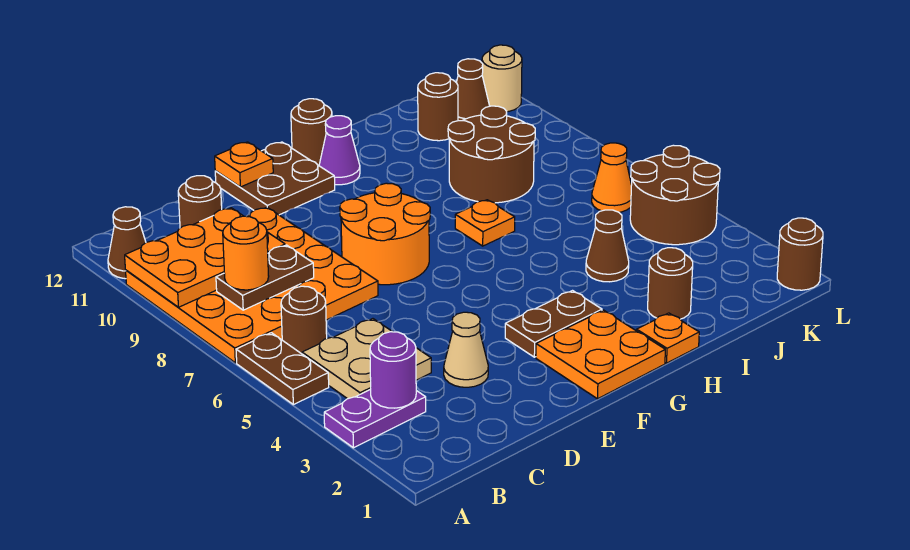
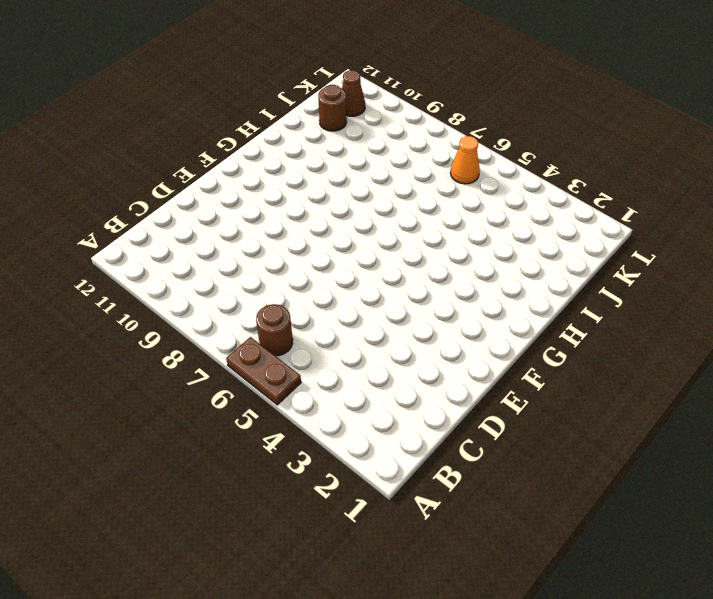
none -> purple 1x2 plate [324,389,426,448]
none -> orange 4x4 plate [126,207,378,363]
none -> brown 1x1 cone [108,207,146,279]
none -> tan 2x2 plate [302,319,431,399]

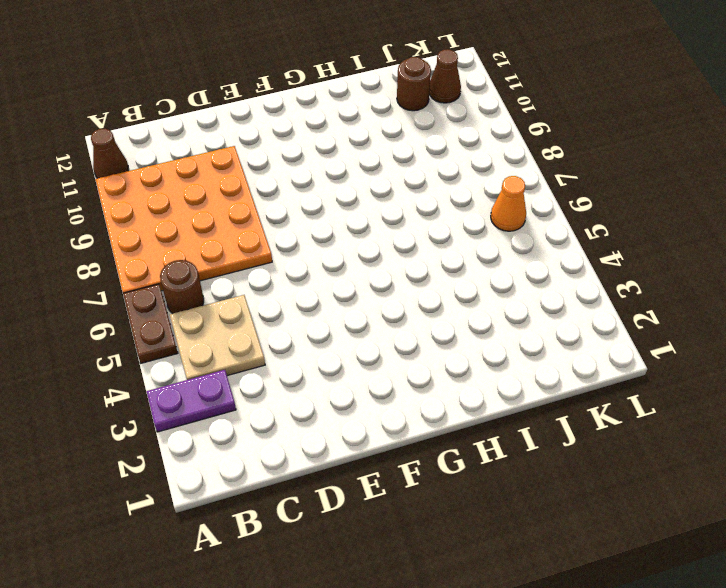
none -> brown 1x1 round brick [178,176,222,228]
none -> tan 1x1 cone [444,312,488,387]
none -> orange 2x2 round brick [340,183,430,285]
none -> brown 2x2 plate [215,142,335,215]

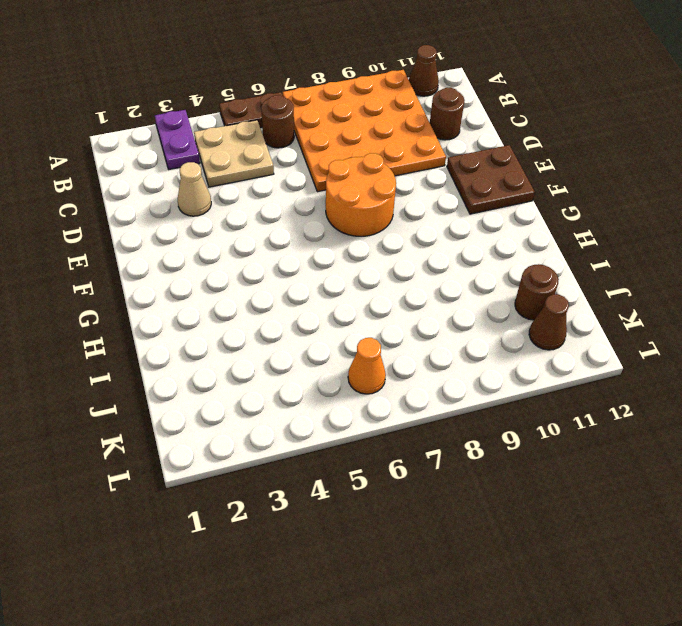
none -> orange 2x2 plate [536,310,665,399]
none -> brown 1x2 plate [505,291,602,357]
none -> purple 1x1 cone [319,116,360,185]
none -> brown 1x1 round brick [291,99,332,166]

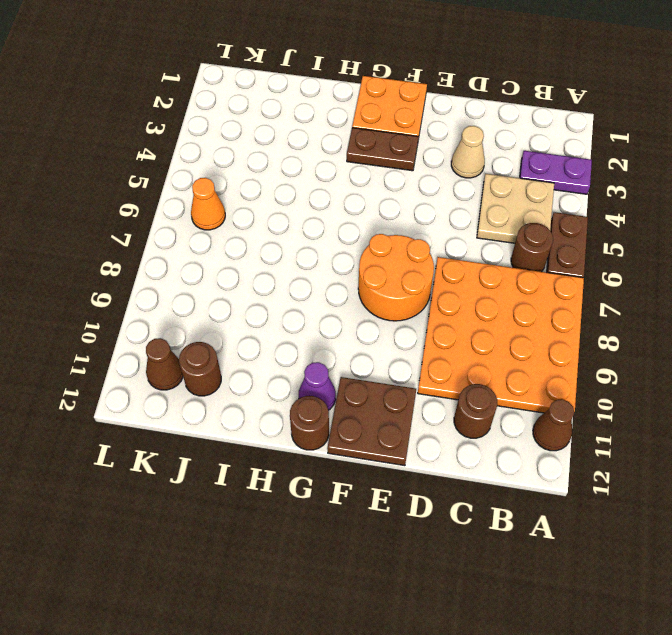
none -> orange 1x1 plate [637,313,699,363]
none -> orange 1x1 plate [455,200,515,246]
none -> brown 1x1 round brick [648,248,693,319]
none -> brown 1x1 cone [586,210,629,282]

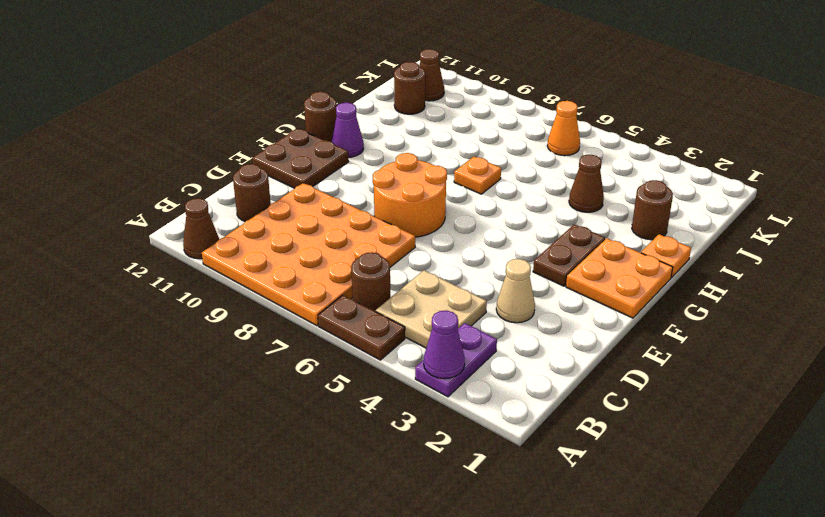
purple 1x1 cone [424,310,465,379] -> none
none -> brown 2x2 round brick [448,106,535,203]
none -> brown 2x2 round brick [630,145,720,245]
none -> brown 1x1 round brick [777,218,823,290]
none -> tan 1x1 round brick [482,45,522,112]

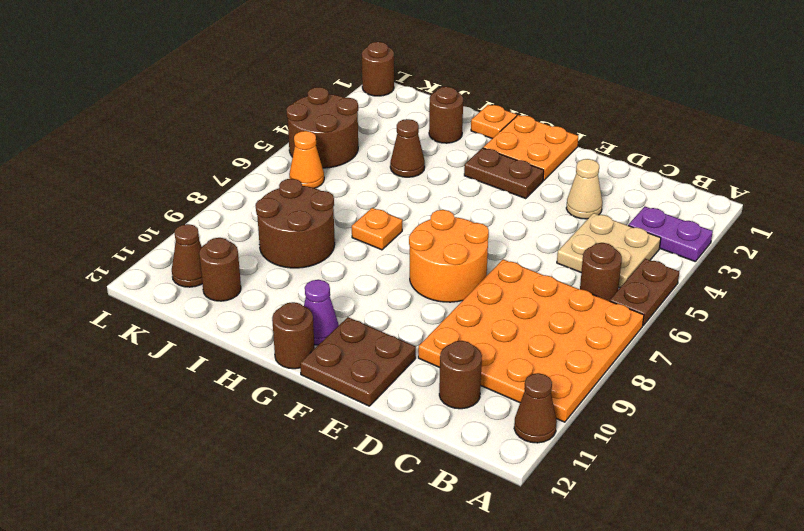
none -> tan 1x1 round brick [482,45,522,112]
none -> orange 2x3 plate [125,208,285,307]
none -> purple 1x1 round brick [370,332,416,408]
none -> brown 1x2 plate [216,245,314,310]

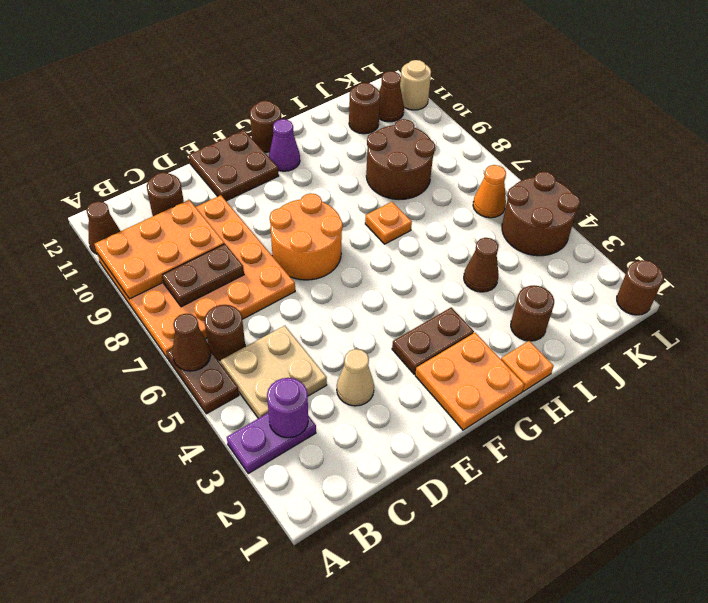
brown 1x1 cone [172,314,211,371] -> none
none -> orange 1x1 plate [215,142,273,187]
none -> orange 1x1 round brick [223,216,269,290]

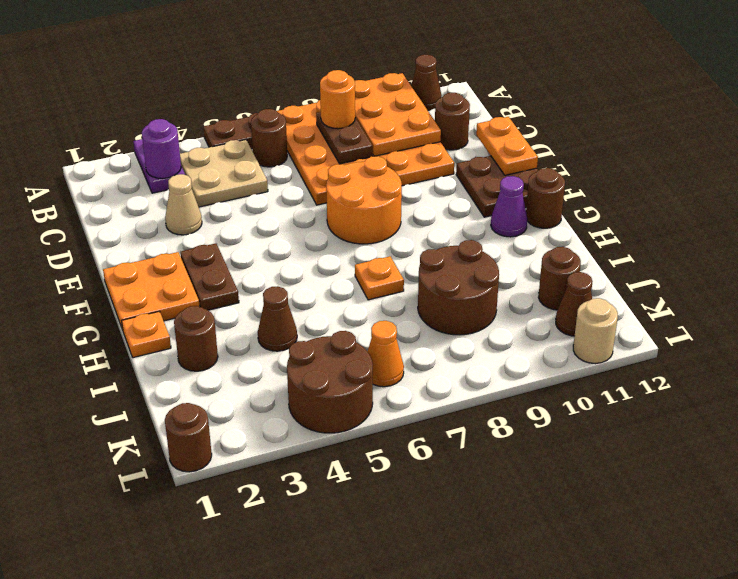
orange 1x2 plate [476,117,538,175] -> orange 1x1 plate [215,142,273,187]

